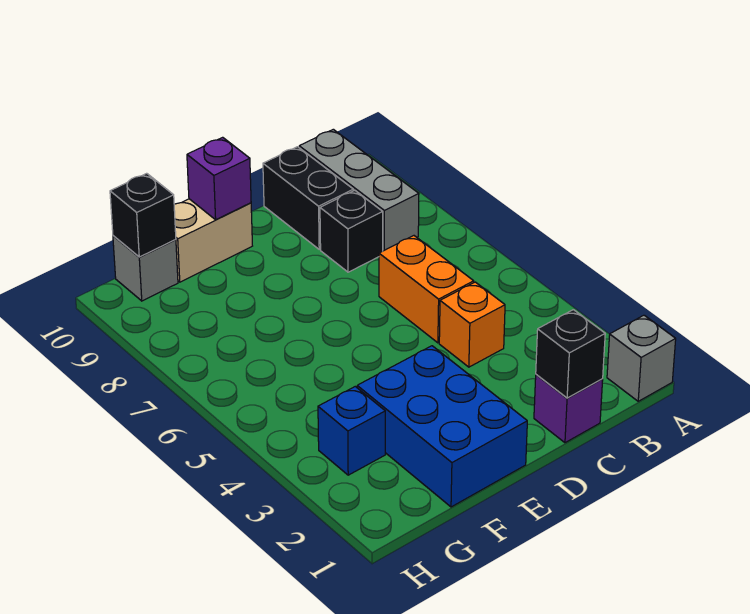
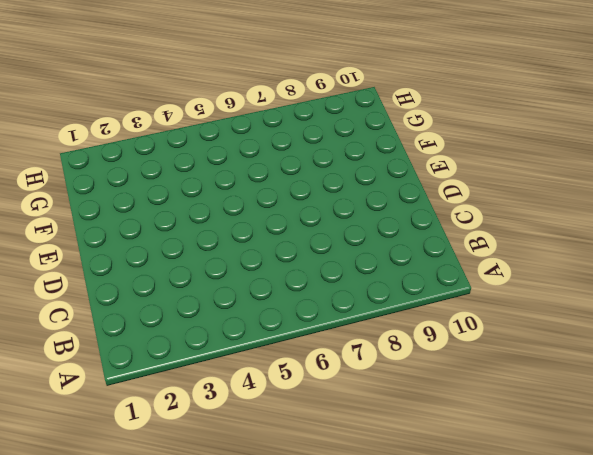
none -> grey 1x1 brick [607,315,676,401]
none -> grey 1x3 brick [299,129,419,251]
none -> purple 1x1 brick [534,375,603,443]

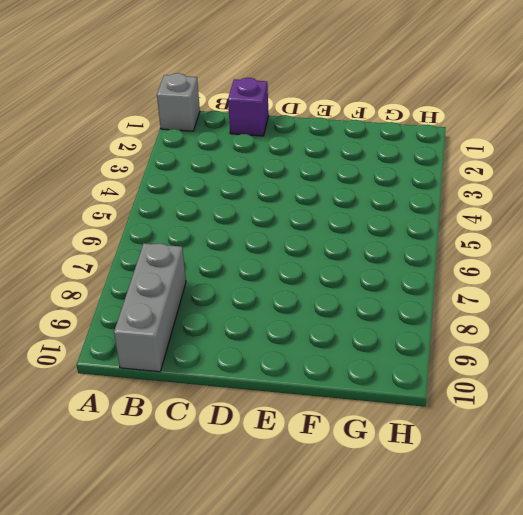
none -> orange 1x1 brick [439,282,505,367]
none -> orange 1x2 brick [379,236,474,343]
none -> black 1x1 brick [320,190,383,272]

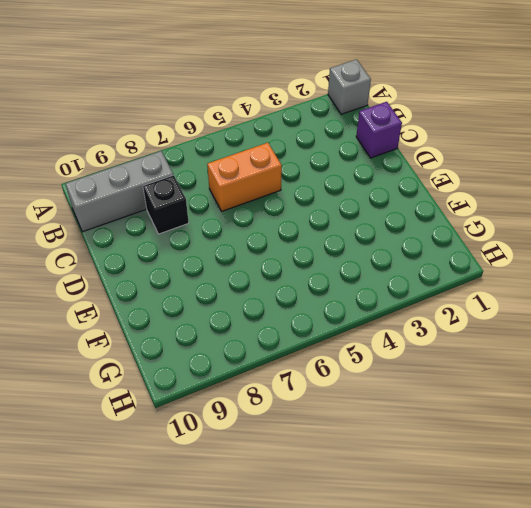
none -> orange 1x1 brick [439,282,505,367]
none -> black 1x2 brick [263,147,353,249]
none -> blue 2x3 brick [357,346,527,507]

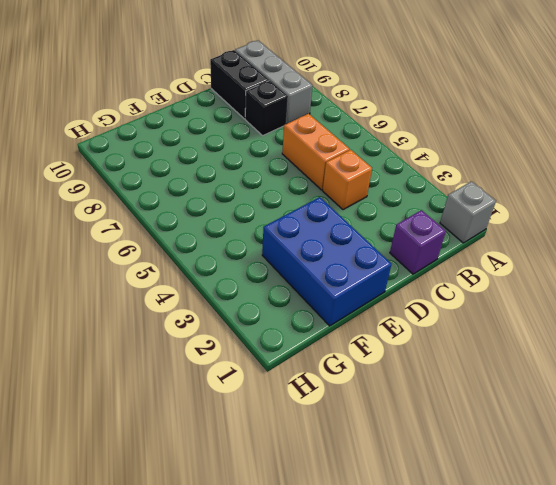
none -> tan 1x2 brick [174,199,252,282]
none -> blue 1x1 brick [318,387,385,475]
none -> grey 1x1 brick [113,236,178,301]

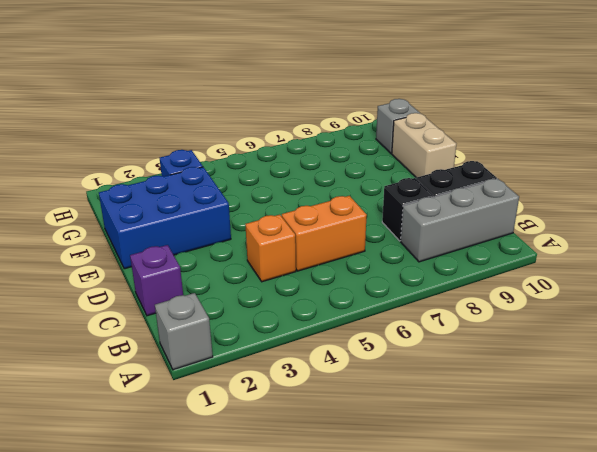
none -> black 1x1 brick [536,310,605,398]
none -> purple 1x1 brick [187,137,251,220]
none -> black 1x1 brick [110,173,176,257]

